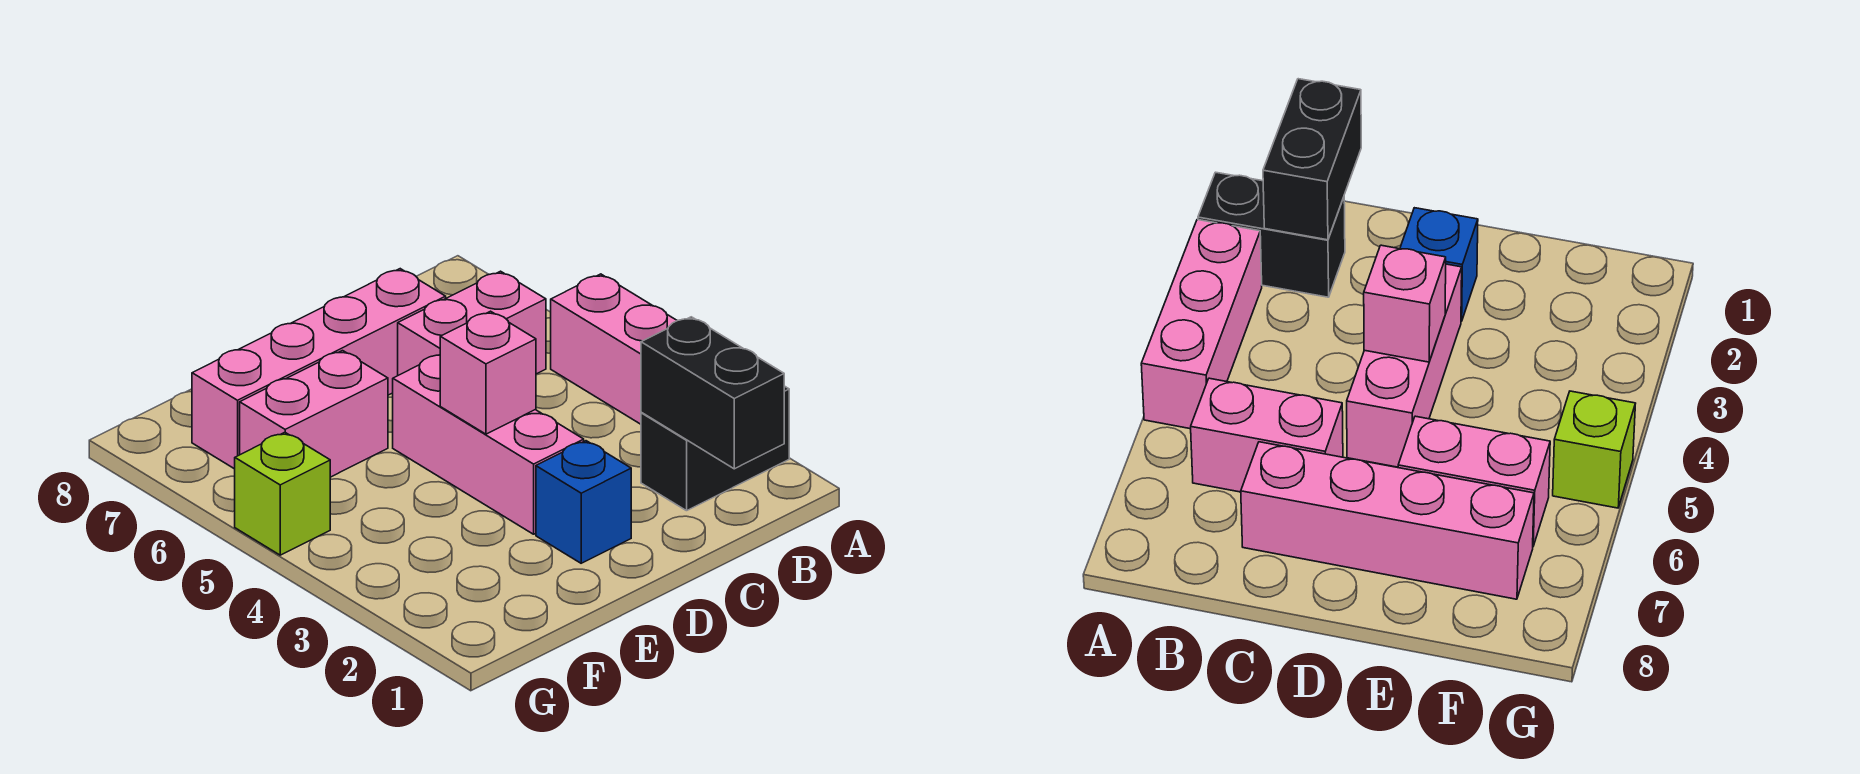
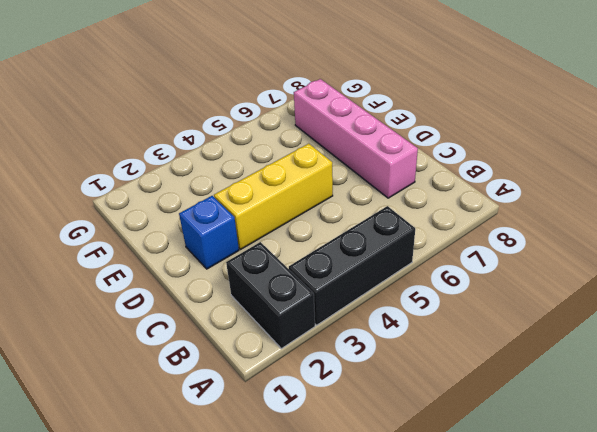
black 1x3 brick [289,206,415,325] -> pink 1x3 brick [551,274,677,424]
yellow 1x3 brick [214,144,333,249] -> pink 1x3 brick [393,355,584,534]
none -> pink 1x2 brick [398,271,546,375]
none -> pink 1x2 brick [240,351,388,477]

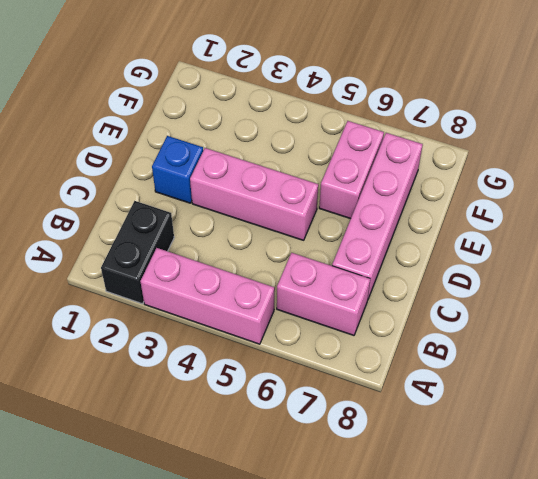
pink 1x2 brick [277,253,370,335] -> pink 1x2 brick turned to [398,271,546,375]
none -> lime 1x1 brick [235,432,330,555]
none -> black 1x2 brick [641,317,784,469]

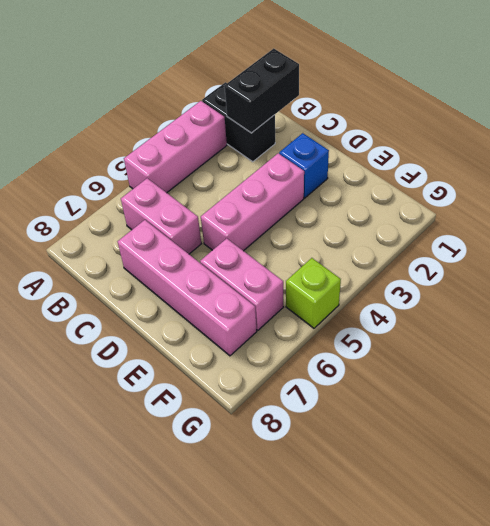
none -> pink 1x1 brick [440,311,536,434]

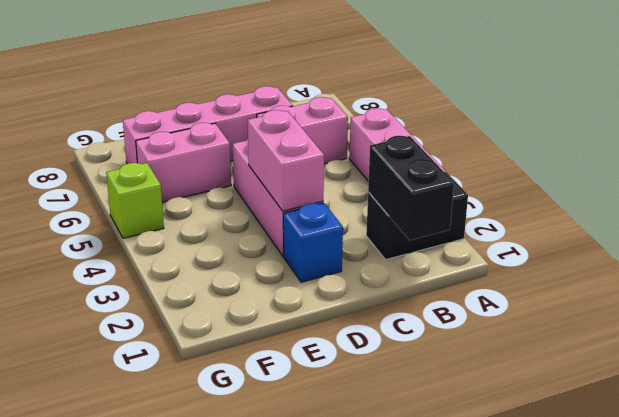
pink 1x2 brick [248,110,324,211] -> pink 1x1 brick [440,311,536,434]

